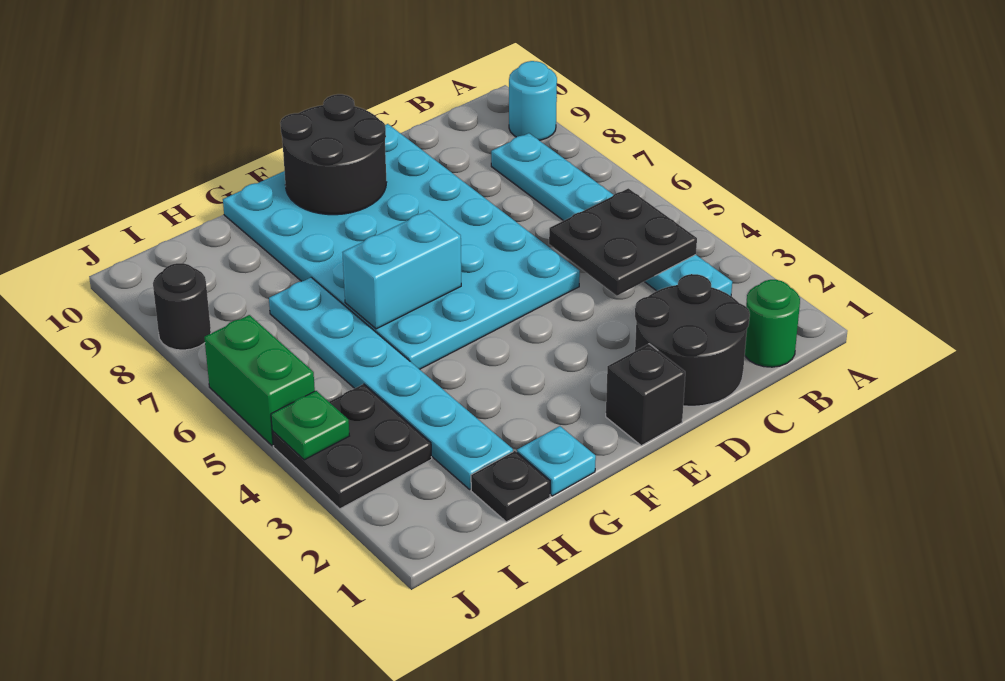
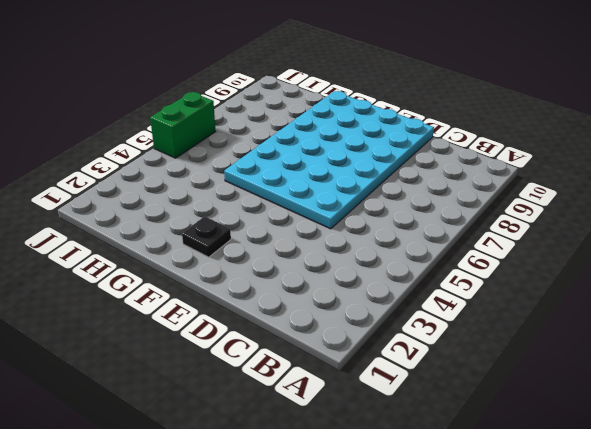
black 1x1 plate [182,216,231,257] -> black 1x1 plate moved to [471,451,550,522]
none -> cyan 1x1 round brick [509,61,557,140]
none -> green 1x1 round brick [745,280,800,367]
none -> cyan 1x6 plate [491,133,732,296]

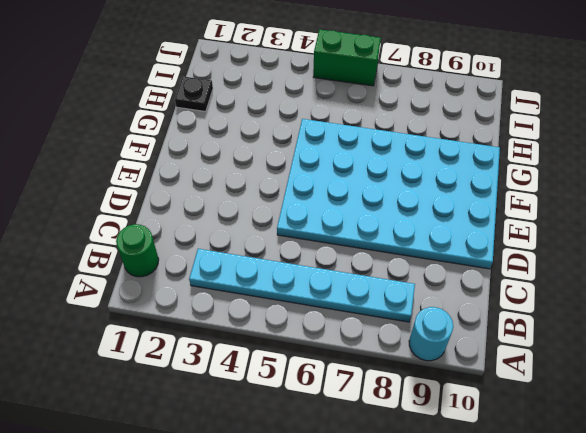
none -> black 2x2 round brick [635,274,750,406]
none -> black 1x1 brick [606,344,685,446]
none -> cyan 1x1 plate [517,426,596,496]

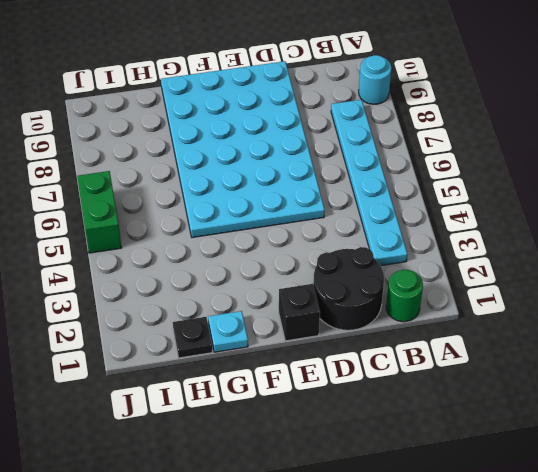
none -> cyan 1x6 plate [269,277,513,489]
none -> black 2x2 plate [272,384,432,509]
none -> black 1x1 round brick [153,263,211,350]

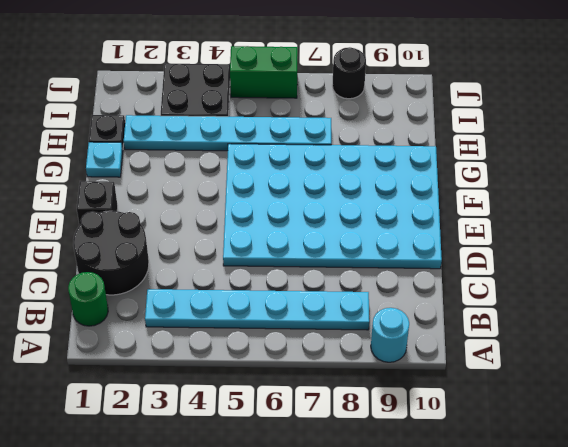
none -> black 2x2 plate [549,188,697,296]
none -> black 2x2 round brick [280,94,387,215]
none -> cyan 1x2 brick [342,210,461,329]

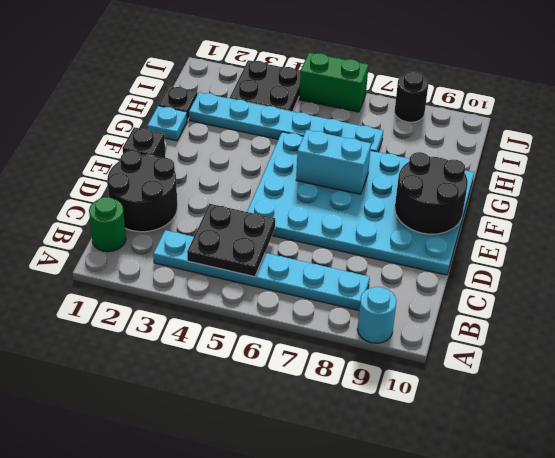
cyan 1x2 brick [296,130,371,194] -> cyan 1x2 brick turned to [342,210,461,329]
none -> green 1x1 plate [271,391,349,460]

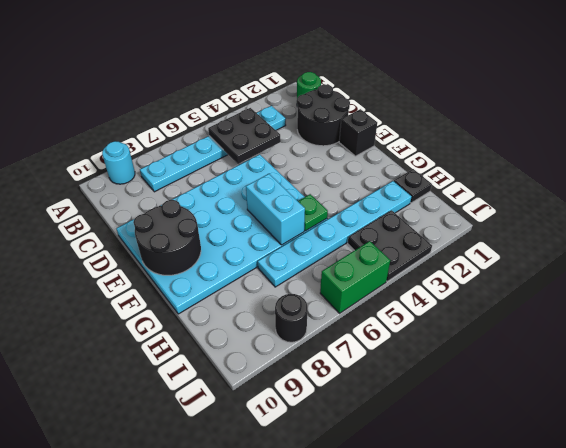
green 1x1 plate [298,194,328,231] -> green 1x1 plate moved to [271,391,349,460]
none -> cyan 1x1 plate [517,426,596,496]

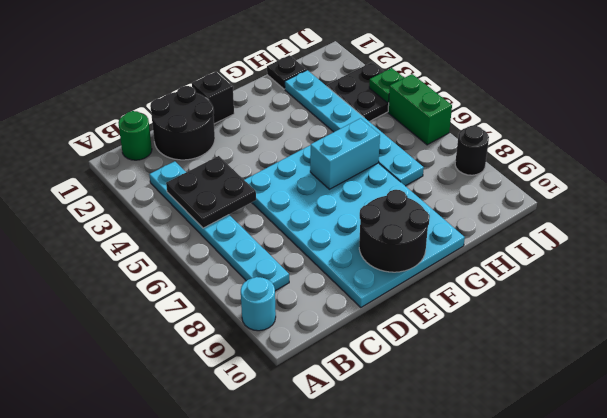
none -> cyan 1x1 plate [517,426,596,496]

